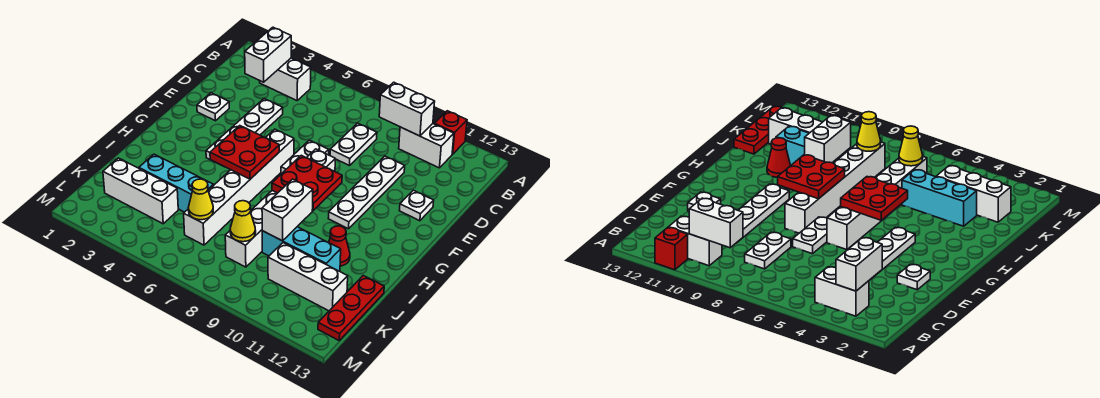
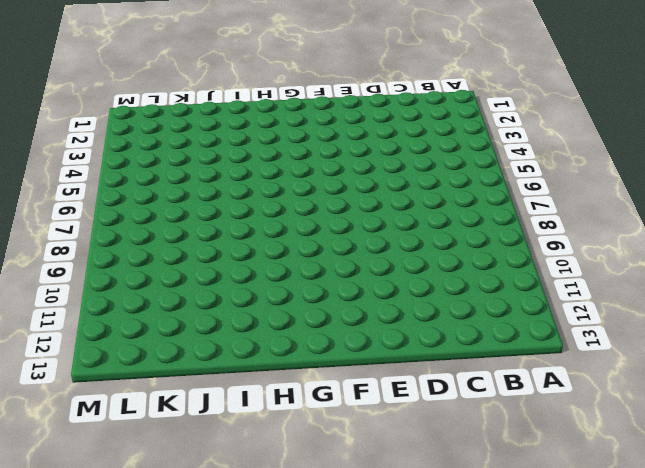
none -> red 1x1 brick [435,111,467,154]
none -> white 1x2 brick [260,58,311,101]
none -> white 1x2 brick [399,124,454,168]

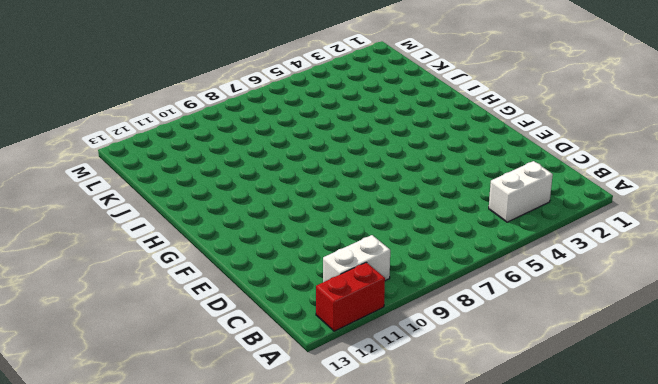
red 1x2 brick [316,262,385,331] -> red 1x1 brick [435,111,467,154]
none -> white 1x2 plate [330,123,377,166]
none -> white 1x4 plate [206,99,283,159]
none -> white 1x4 plate [328,156,405,229]

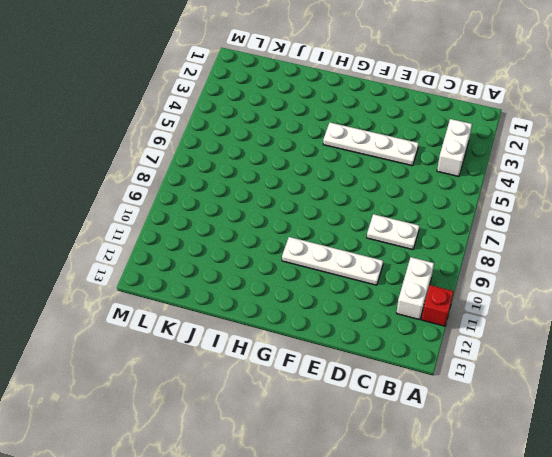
none -> white 1x1 plate [197,93,229,121]
none -> white 1x2 plate [281,140,329,174]
none -> white 1x1 plate [400,190,434,221]

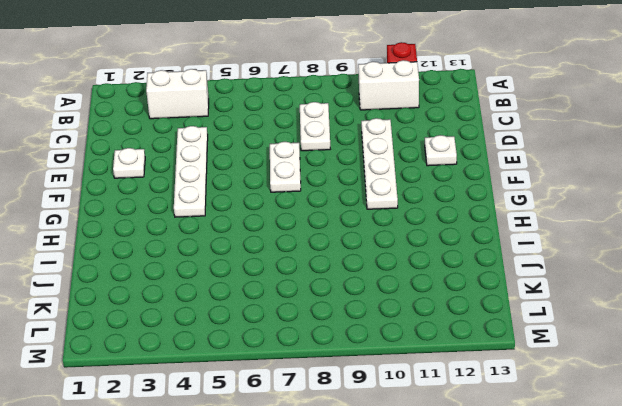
none -> white 1x6 brick [184,129,294,245]
none -> white 1x6 brick [225,149,335,267]
none -> red 1x1 cone [329,226,350,266]

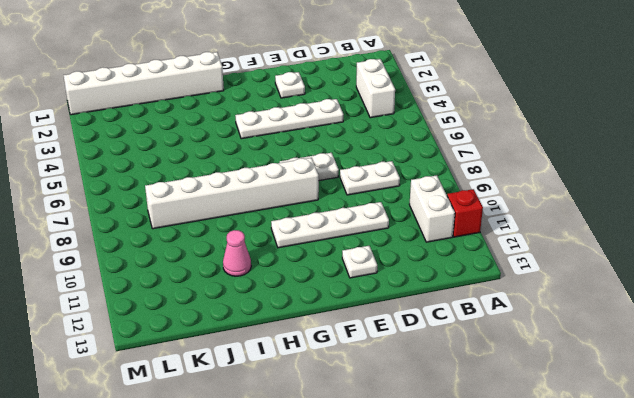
white 1x6 brick [64,52,224,115] -> white 1x6 brick moved to [184,129,294,245]
pink 1x1 cone [223,230,251,276] -> red 1x1 cone [329,226,350,266]
none -> cyan 1x3 brick [139,154,213,212]
none -> cyan 1x3 brick [262,227,341,271]
none -> red 1x3 plate [318,276,384,340]

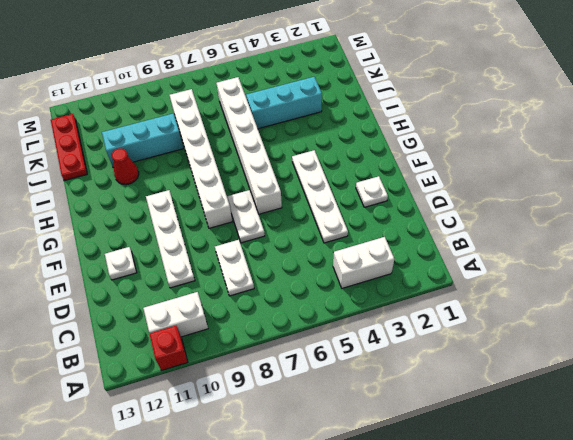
none -> white 1x3 brick [103,158,178,224]
none -> white 1x3 brick [268,243,348,311]
none -> white 1x2 brick [245,27,291,82]

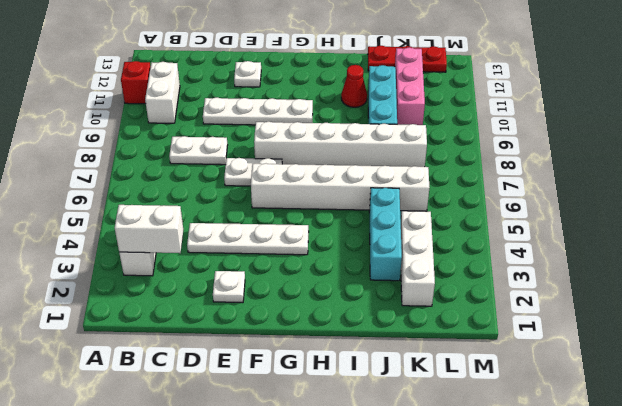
pink 1x3 brick [395,47,425,125] -> white 1x3 brick [268,243,348,311]
none -> white 1x2 brick [379,82,435,136]
none -> red 2x2 plate [210,126,279,179]
none -> red 2x2 plate [272,155,342,211]

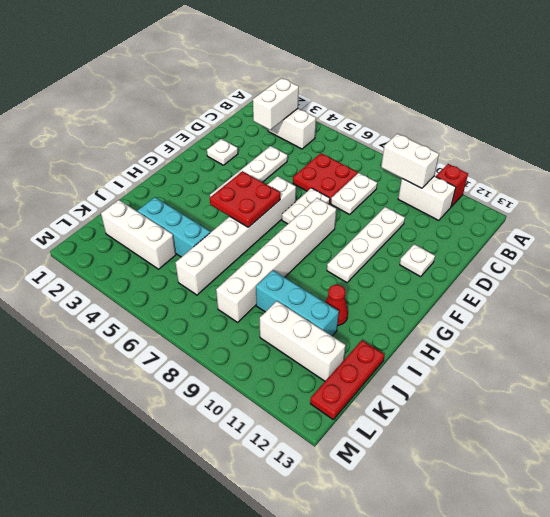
red 2x2 plate [293,153,358,204] -> red 2x2 plate moved to [272,155,342,211]
none -> white 1x2 brick [262,179,313,241]
none -> yellow 1x1 cone [188,179,213,220]
none -> yellow 1x1 cone [230,201,256,242]

